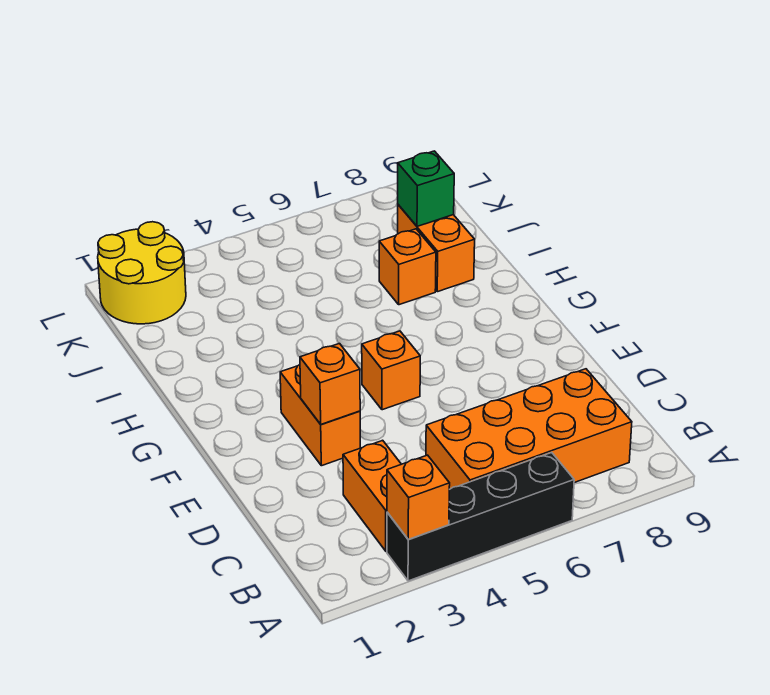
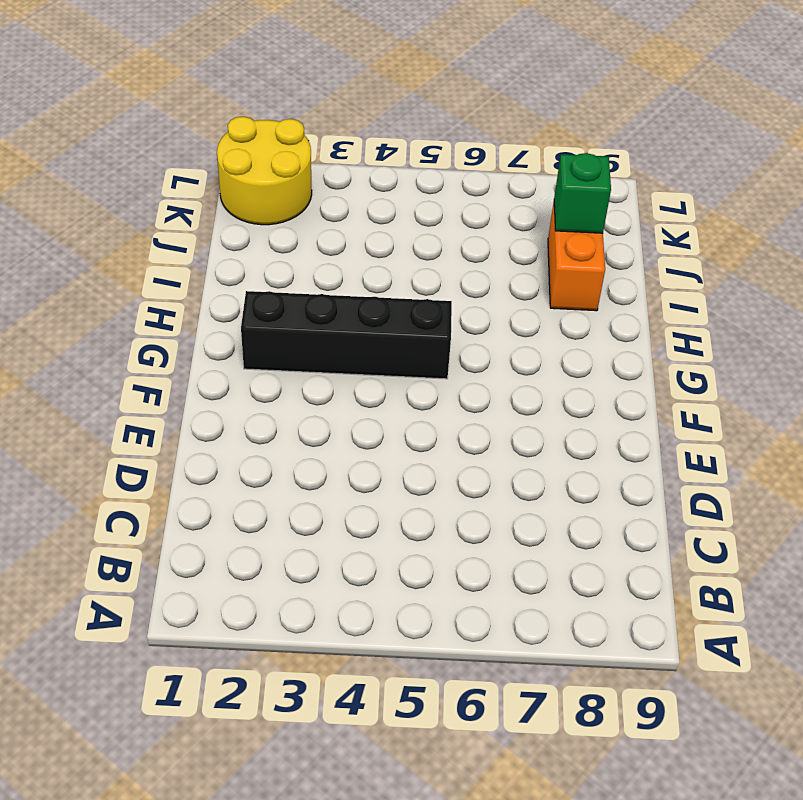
black 1x4 brick [241,291,452,379] -> black 1x4 brick moved to [387,452,574,581]
none -> orange 1x2 brick [343,440,401,551]
none -> orange 2x4 brick [426,369,632,489]

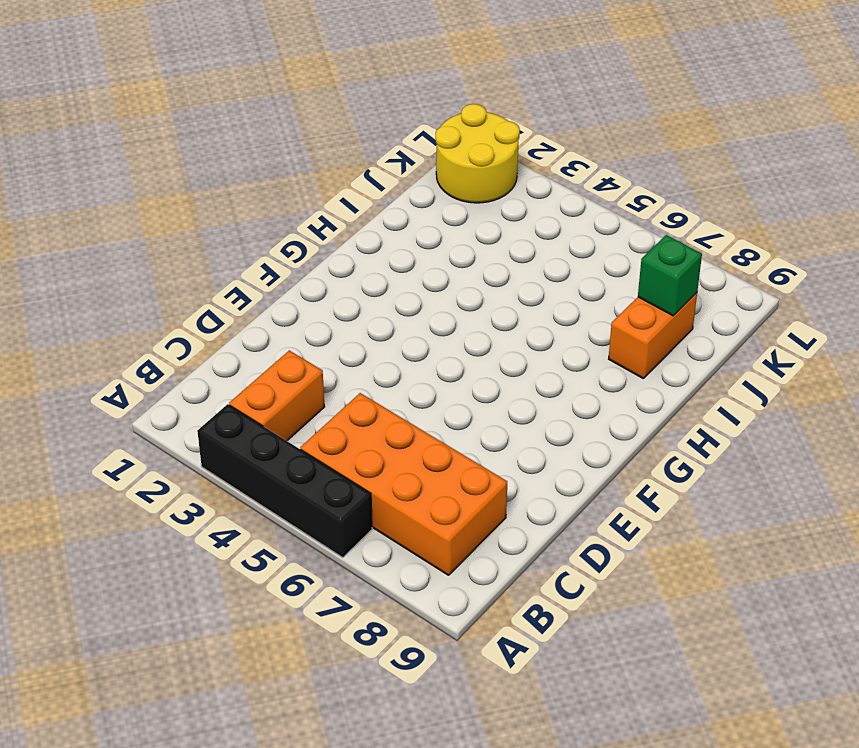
none -> orange 1x2 brick [280,365,360,466]
none -> orange 1x1 brick [362,331,420,410]

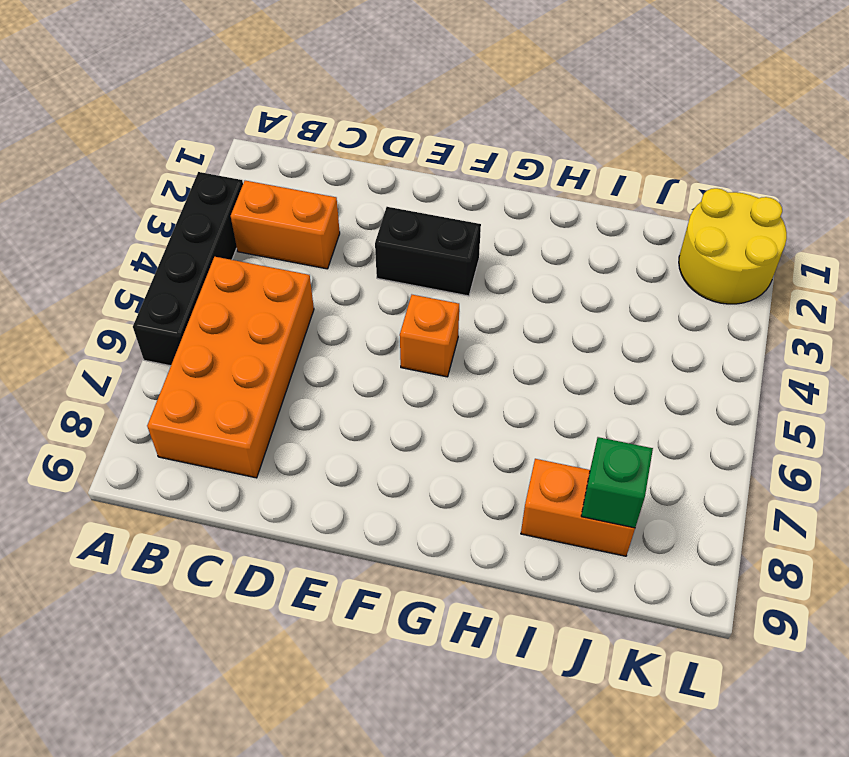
black 1x2 brick [375,207,481,296] -> orange 1x2 brick [280,365,360,466]
none -> orange 1x1 brick [379,229,436,305]
none -> orange 1x1 brick [387,455,450,539]

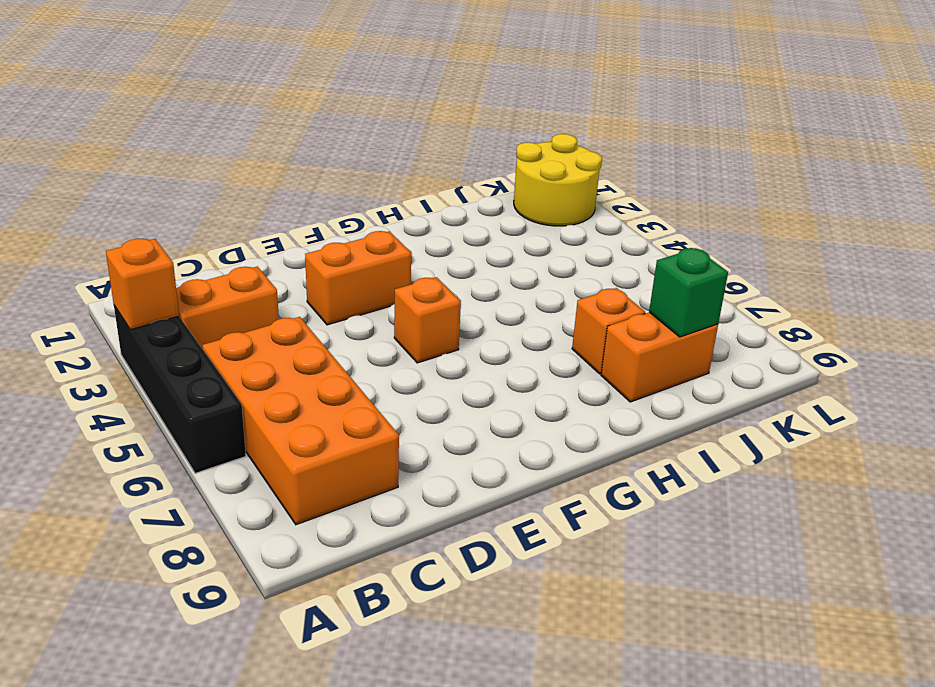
none -> orange 1x1 brick [300,343,360,424]

